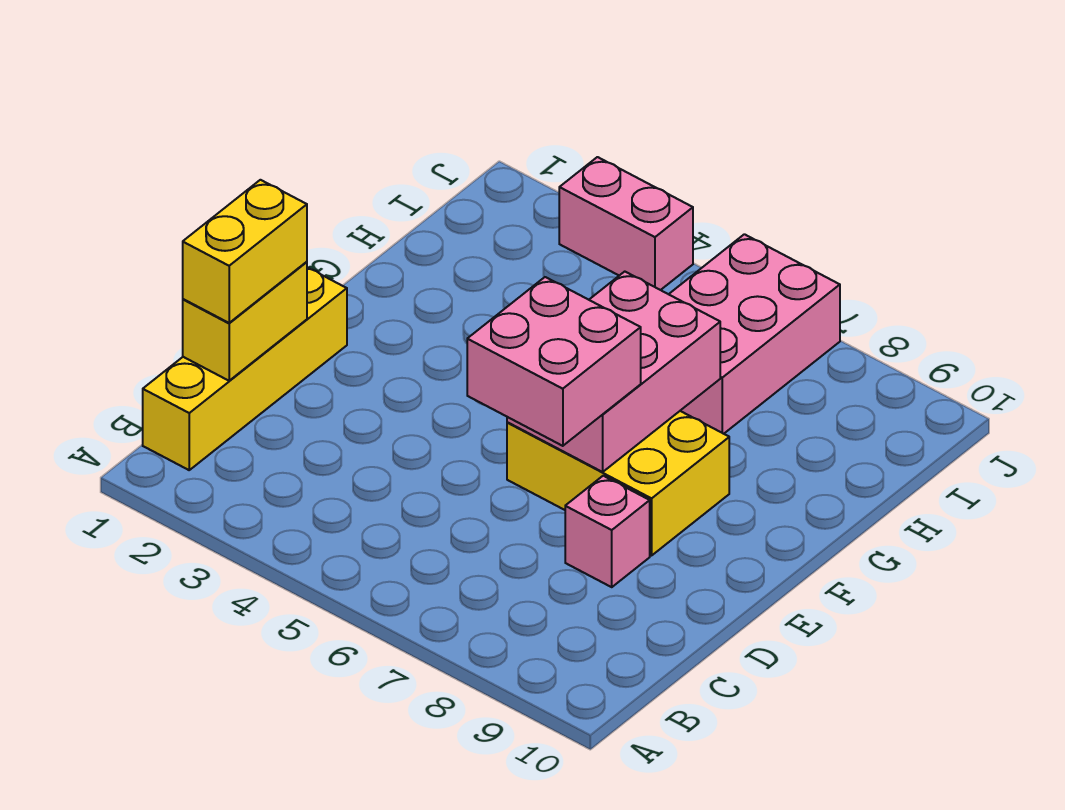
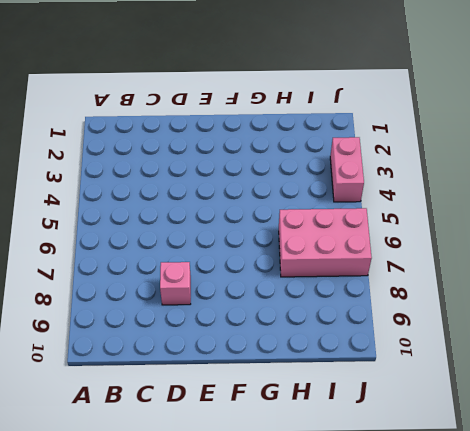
none -> yellow 1x4 brick [143,267,347,470]
none -> yellow 2x3 brick [507,411,729,556]

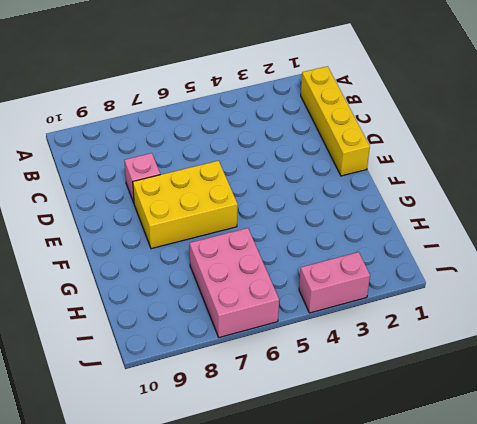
none -> yellow 1x2 brick [183,262,307,381]
none -> pink 2x3 brick [507,272,720,472]

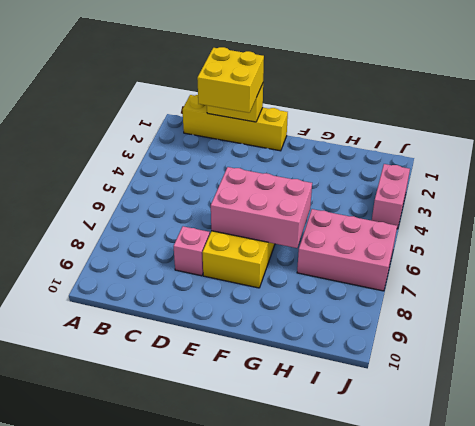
yellow 2x2 brick [197,47,264,113] -> yellow 1x2 brick [183,180,307,323]
none -> pink 2x2 brick [467,277,641,446]

